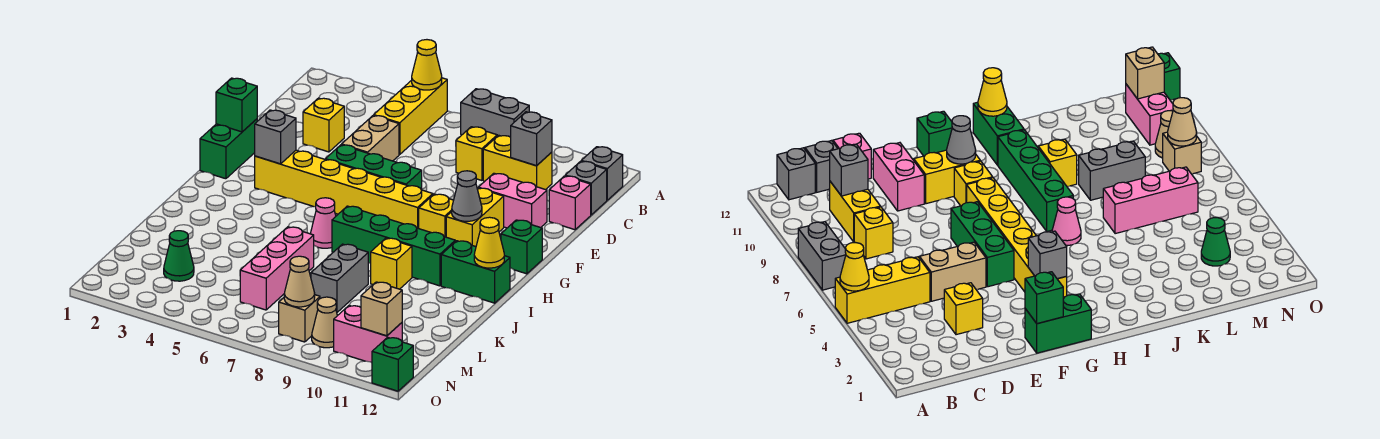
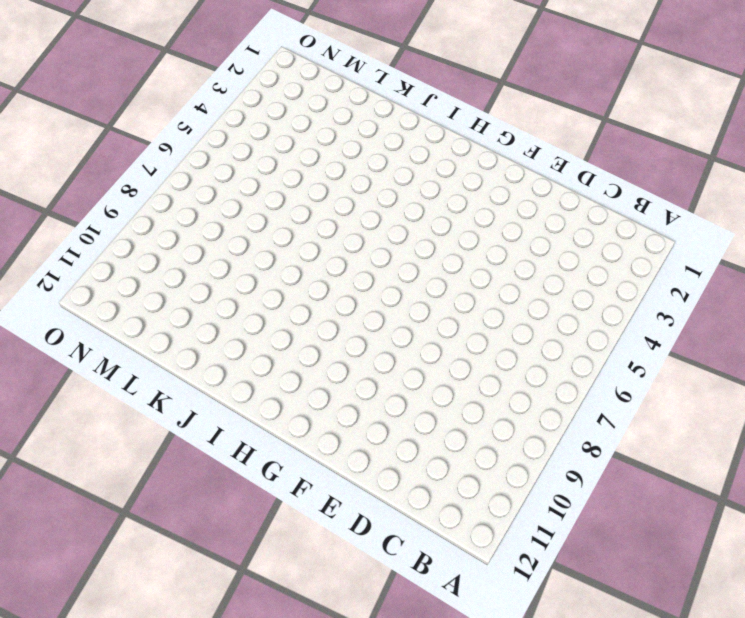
none -> yellow 1x3 brick [374,78,447,155]
none -> grey 1x2 brick [461,89,529,137]
none -> grey 1x1 brick [582,147,623,200]
none -> yellow 1x1 brick [456,127,497,180]

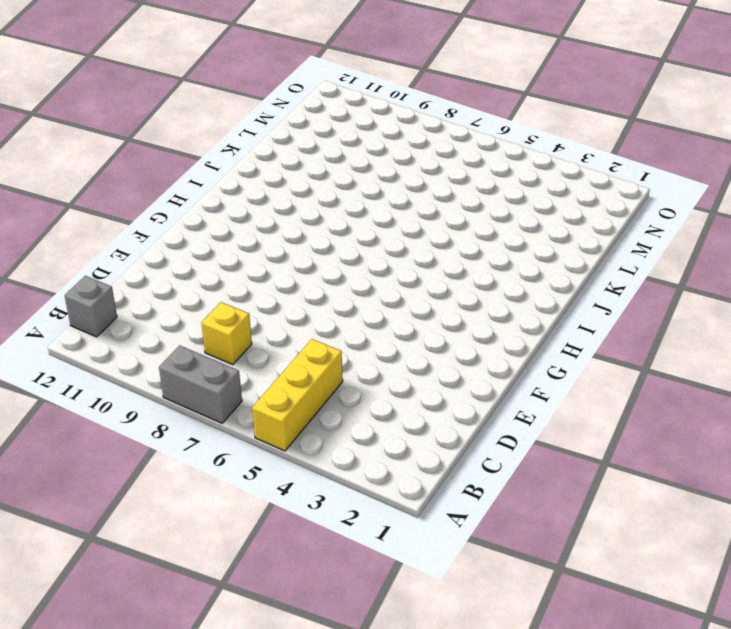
none -> yellow 1x2 brick [483,135,552,190]
none -> grey 1x1 brick [565,161,607,215]
none -> yellow 1x1 brick [303,98,344,152]
none -> tan 1x2 brick [341,115,399,161]

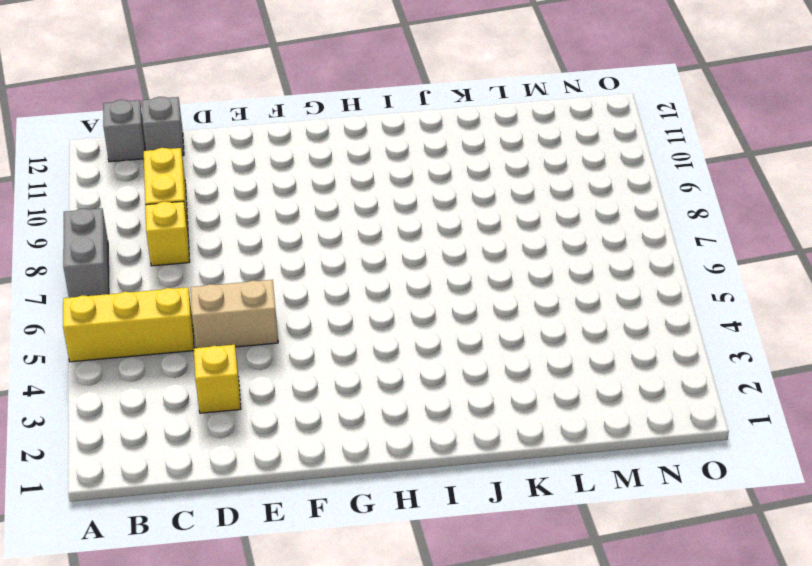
none -> pink 1x1 brick [549,176,591,230]
none -> pink 1x2 brick [478,173,547,228]
none -> green 1x2 brick [200,119,257,179]
none -> green 1x3 brick [326,145,422,190]

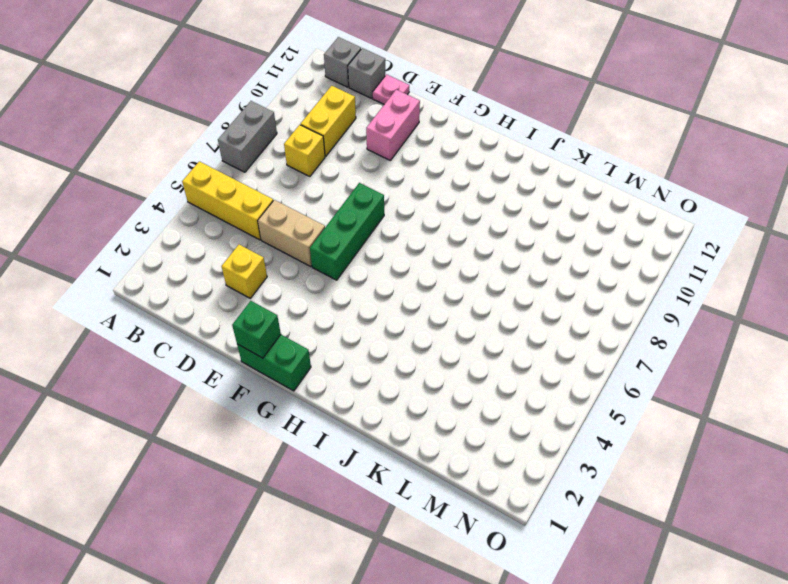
pink 1x1 plate [373,74,409,104] -> pink 1x1 brick [549,176,591,230]
none -> yellow 1x2 brick [446,188,504,247]
none -> yellow 1x6 brick [255,150,433,228]
none -> yellow 1x1 brick [419,194,454,237]
none -> green 1x1 brick [501,220,542,274]

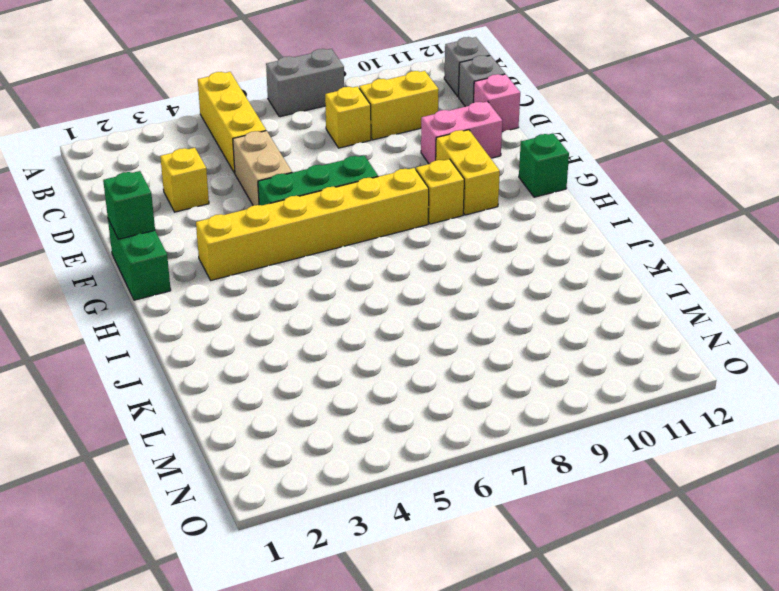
none -> pink 1x1 cone [310,198,336,248]
none -> green 1x4 brick [332,206,455,286]
none -> green 1x2 brick [441,241,510,303]
none -> yellow 1x1 brick [371,238,412,289]

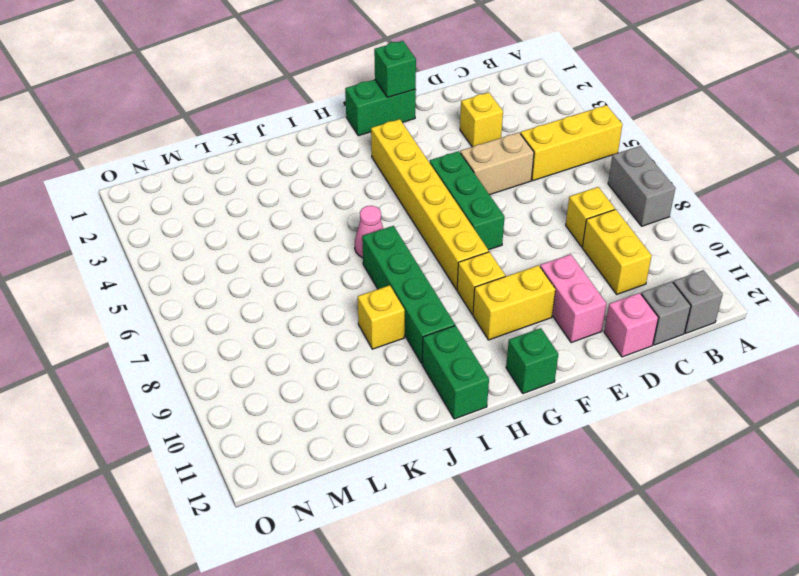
none -> pink 1x3 brick [240,227,314,310]
none -> grey 1x2 brick [311,244,368,312]
none -> green 1x1 cone [164,231,194,281]
none -> tan 1x1 brick [279,295,320,342]

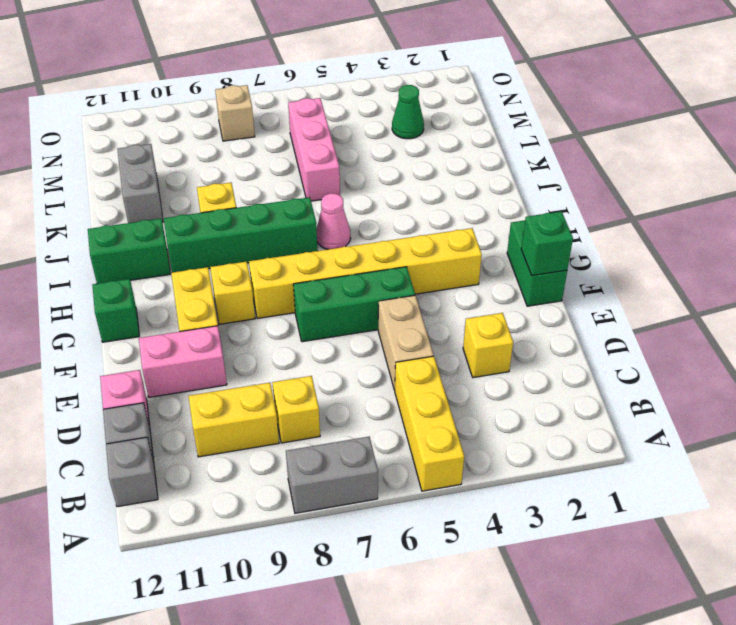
grey 1x2 brick [117,144,163,223] -> grey 1x2 brick moved to [311,244,368,312]
none -> tan 1x1 cone [312,297,337,348]
none -> pink 1x2 brick [334,305,402,363]
none -> green 1x1 brick [372,337,413,391]
none -> yellow 1x1 cone [412,40,442,90]

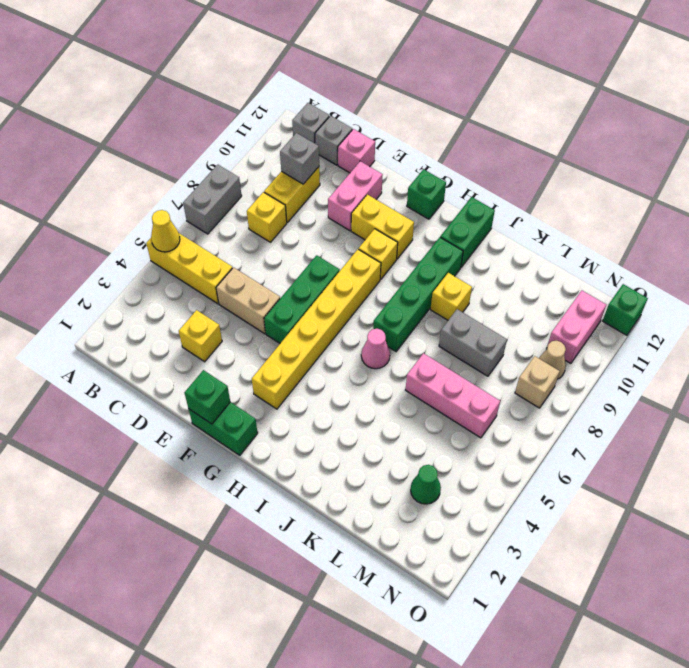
none -> grey 1x1 brick [255,110,296,164]
none -> grey 1x1 cone [452,171,482,221]
none -> yellow 1x1 cone [474,217,504,268]
none -> tan 1x1 cone [284,256,315,307]

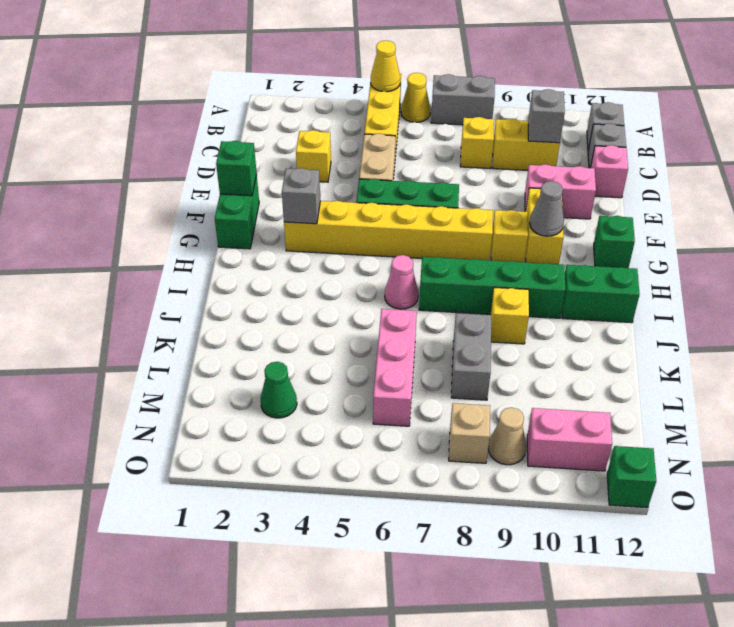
yellow 1x1 cone [401,73,430,122] -> yellow 1x1 cone moved to [474,217,504,268]
none -> tan 1x1 cone [284,256,315,307]
none -> tan 1x1 brick [361,282,402,336]

